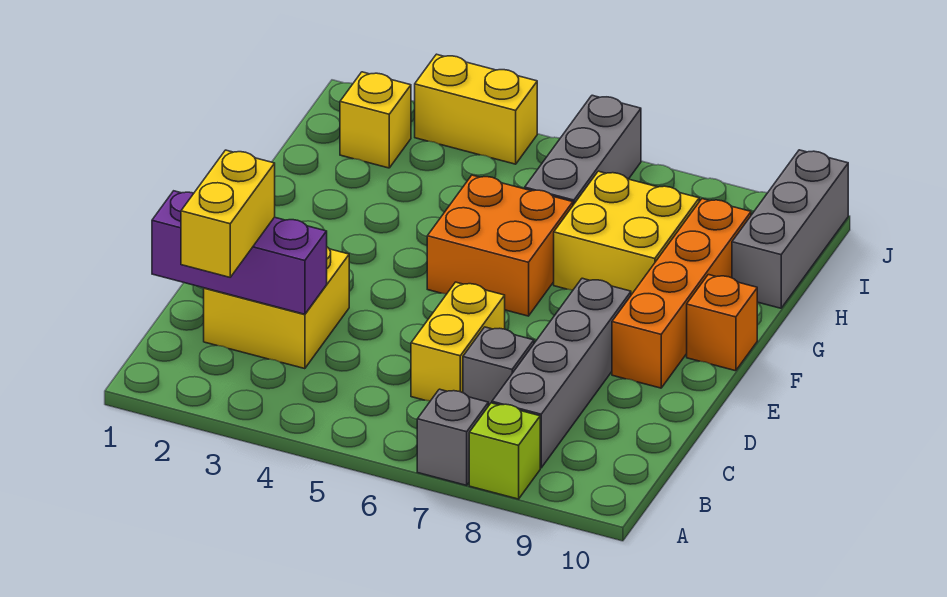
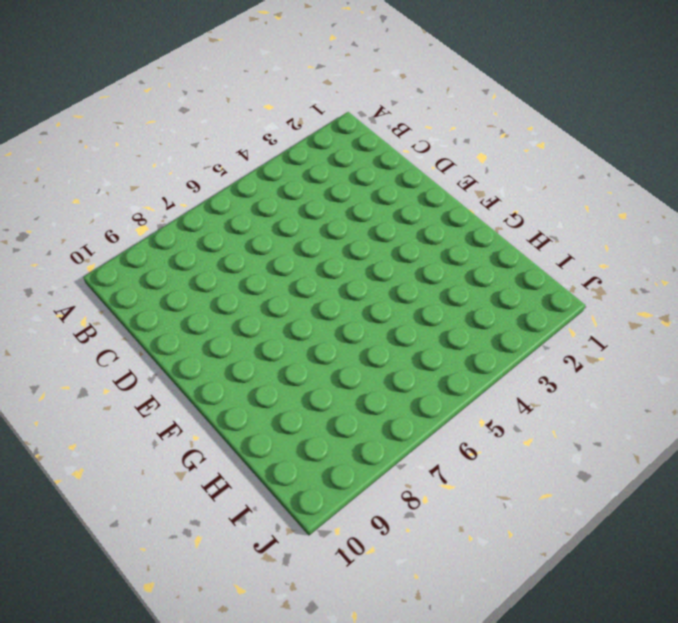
none -> grey 1x1 brick [417,389,488,485]
none -> lime 1x1 brick [469,403,540,499]
none -> grey 1x4 brick [492,278,631,468]

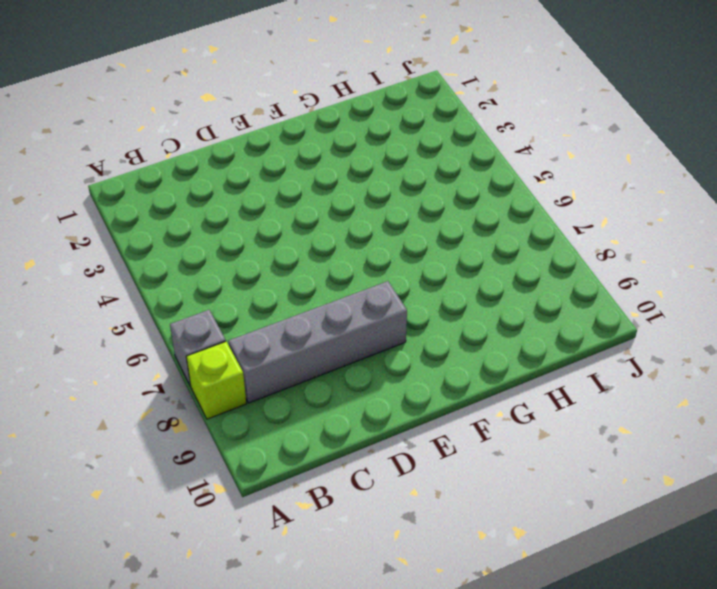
none -> yellow 2x2 brick [204,247,349,369]
none -> yellow 1x2 brick [411,282,505,401]
none -> grey 1x1 brick [463,327,534,406]

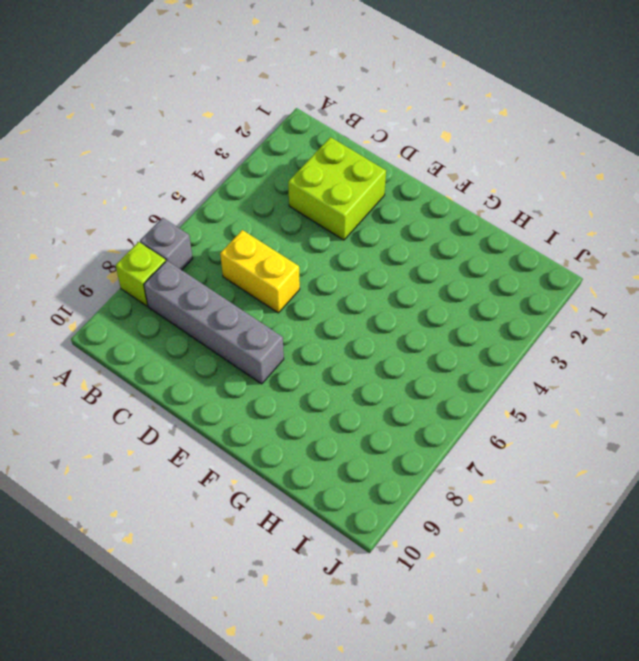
lime 2x2 brick [288,137,386,240] -> yellow 2x2 brick [204,247,349,369]
none -> grey 1x1 brick [463,327,534,406]
none -> orange 1x4 brick [612,199,751,388]
none -> orange 2x2 brick [427,175,573,316]

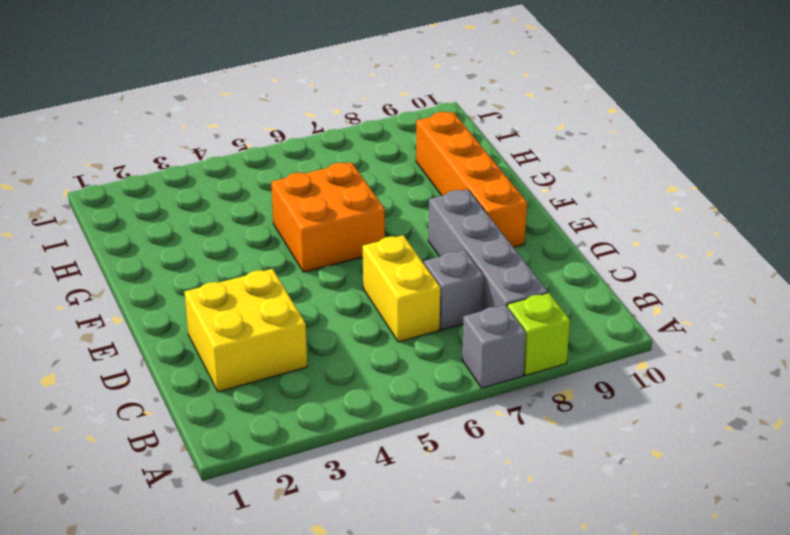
none -> orange 1x1 brick [687,275,757,371]
none -> yellow 2x2 brick [554,171,699,295]
none -> grey 1x3 brick [525,95,641,205]

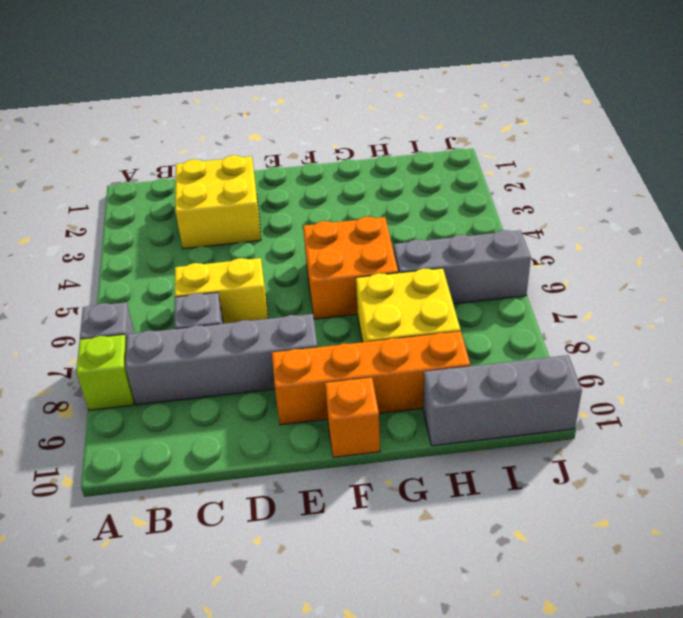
none -> yellow 1x1 brick [340,72,411,168]
none -> yellow 1x2 brick [415,54,537,164]
none -> purple 1x3 brick [152,191,327,314]

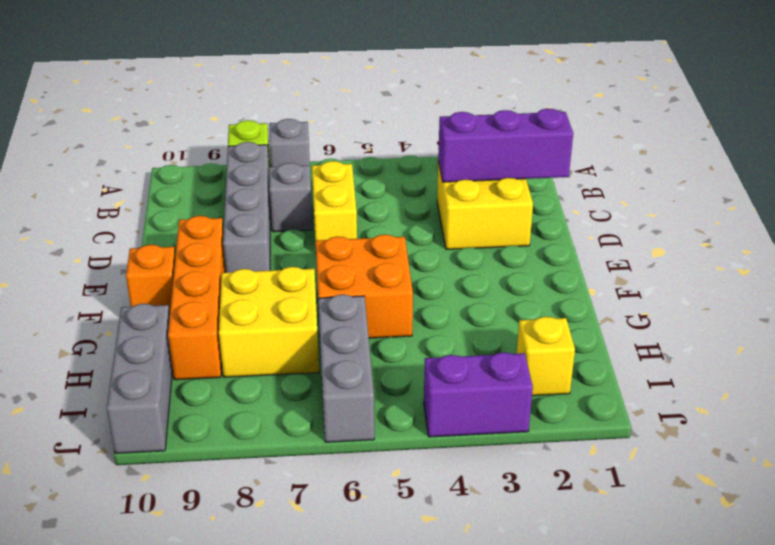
purple 1x2 brick [424,352,533,437] -> yellow 1x2 brick [415,54,537,164]
none -> yellow 1x2 brick [181,150,275,277]

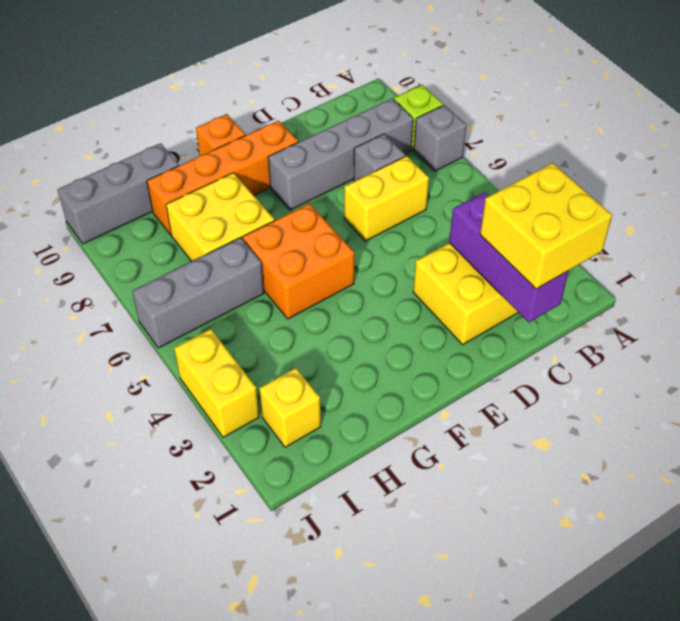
yellow 2x2 brick [480,163,612,289] -> yellow 1x2 brick [181,150,275,277]

